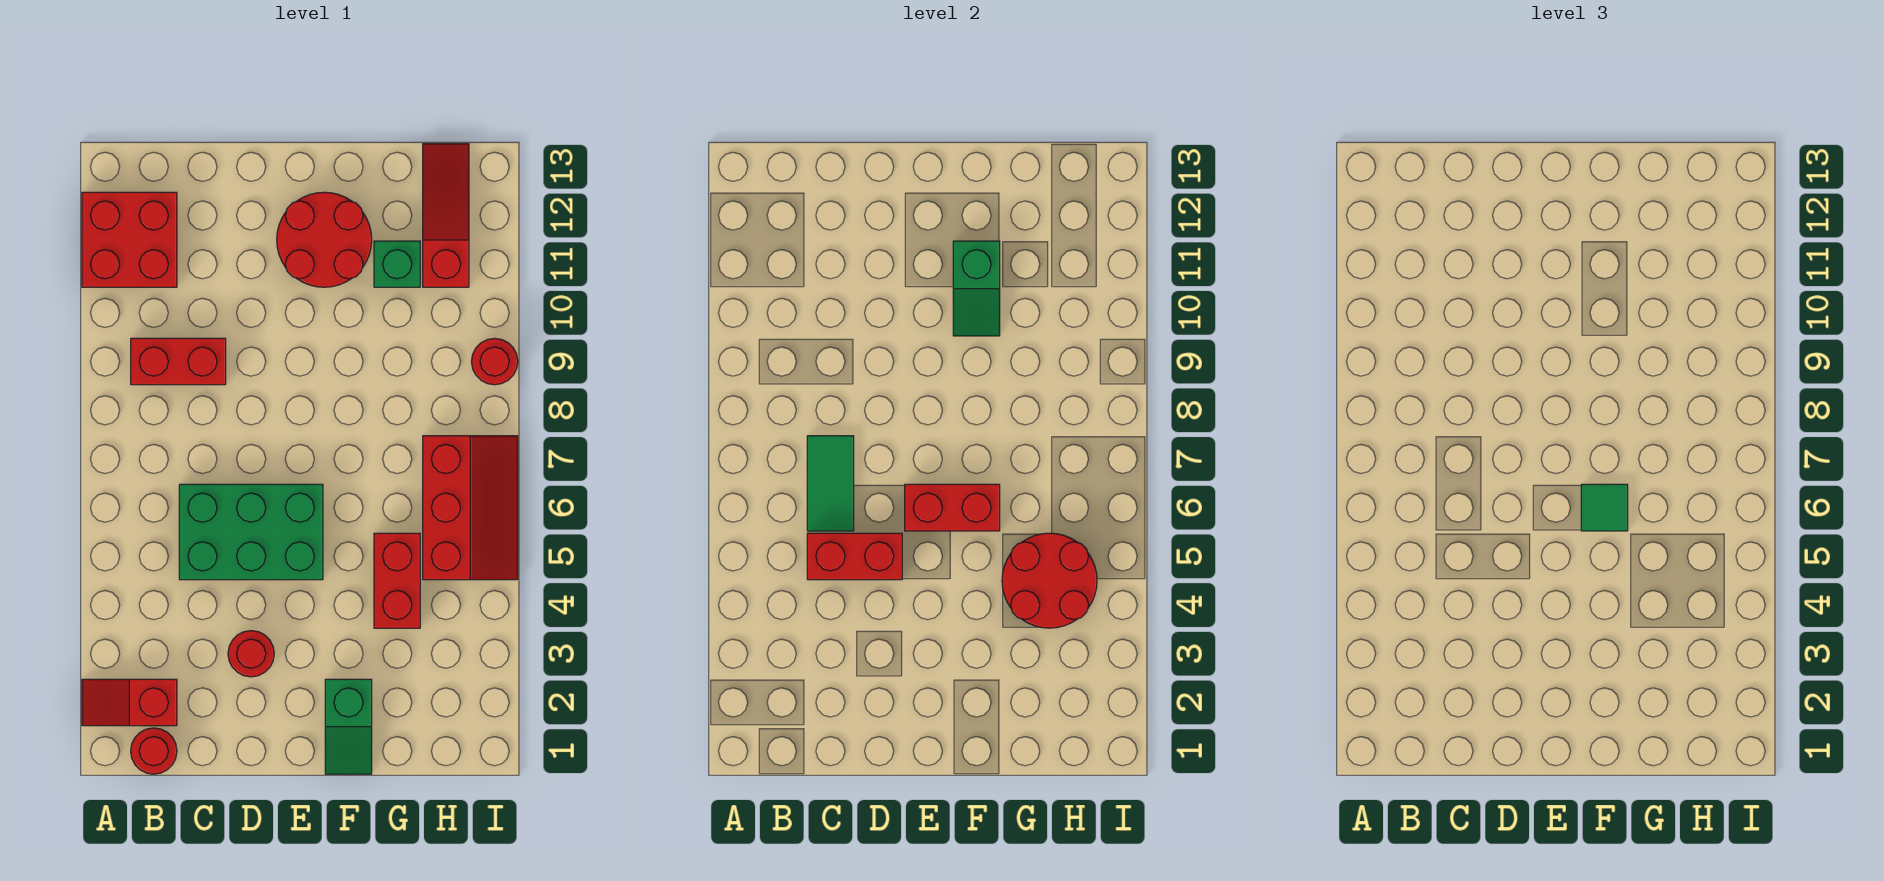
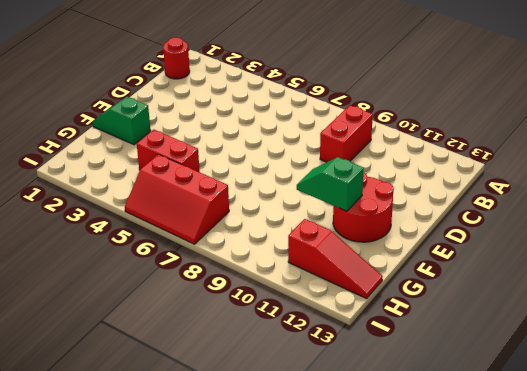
none -> red 1x2 slope [82,679,177,726]
none -> red 2x2 brick [82,192,177,287]
none -> green 2x3 brick [179,484,323,580]

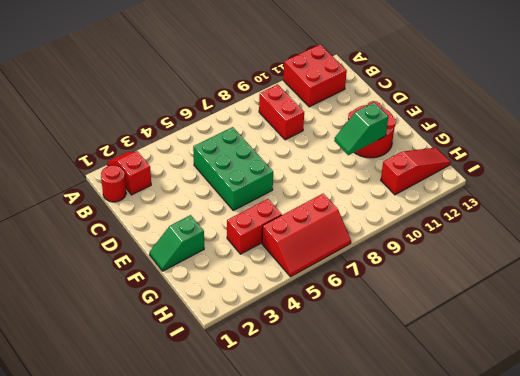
none -> red 1x1 round brick [228,631,274,677]
none -> green 1x1 brick [374,241,420,287]
none -> red 1x1 round brick [471,338,518,385]

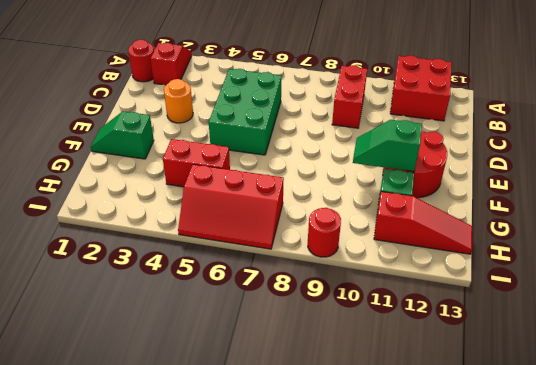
orange 1x1 round brick [164,79,193,123] -> red 1x1 round brick [228,631,274,677]
none -> red 1x2 brick [807,533,902,580]
none -> green 1x2 tile [807,436,854,531]
none -> red 1x2 brick [905,484,1000,531]

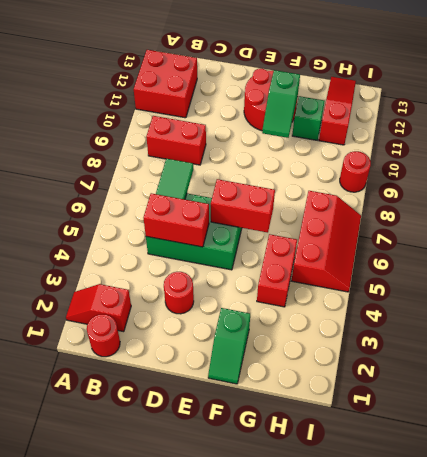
none -> red 2x2 round brick [1002,533,1097,628]
none -> green 1x1 tile [1581,484,1628,531]

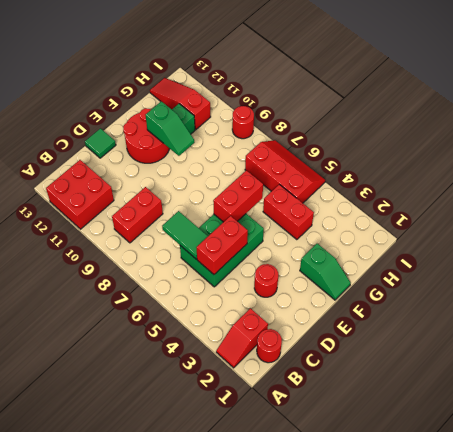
green 1x1 tile [85,128,116,158] -> green 1x1 tile moved to [1581,484,1628,531]
none -> red 2x2 round brick [1002,533,1097,628]

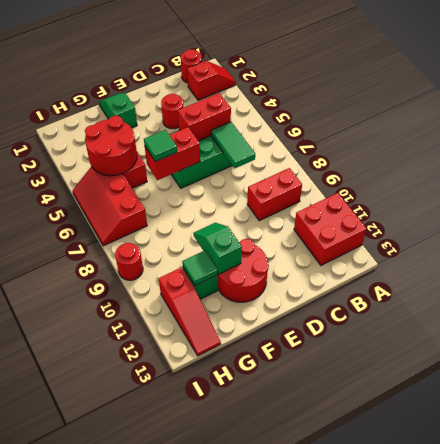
green 1x1 tile [182,250,218,286] -> none

